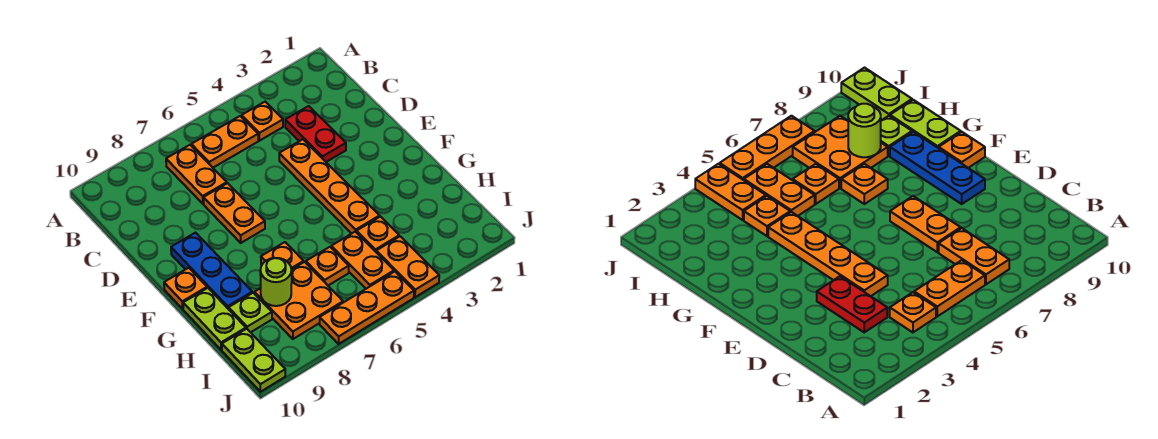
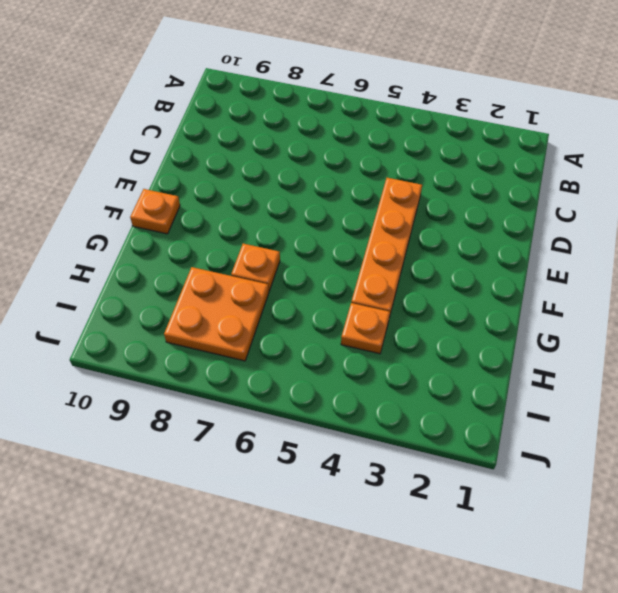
none -> orange 1x1 plate [242,102,283,141]
none -> orange 1x2 plate [191,116,258,168]
none -> orange 1x2 plate [166,145,227,204]

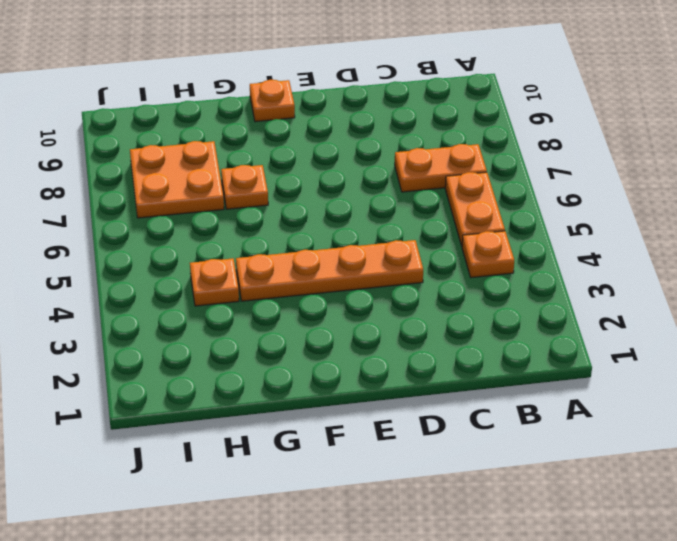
none -> red 1x2 plate [285,106,346,162]
none -> orange 1x2 plate [203,183,265,243]
none -> blue 1x3 plate [171,233,252,309]

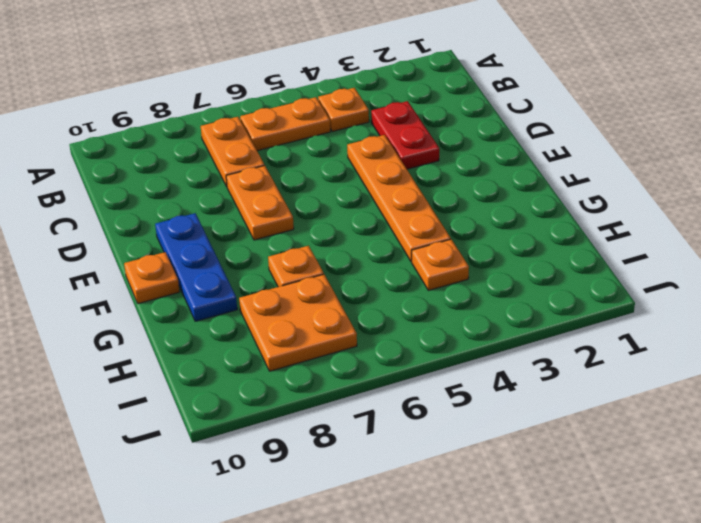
none -> lime 1x2 plate [183,288,246,350]
none -> orange 1x2 plate [331,232,394,289]
none -> orange 1x1 plate [306,247,349,285]

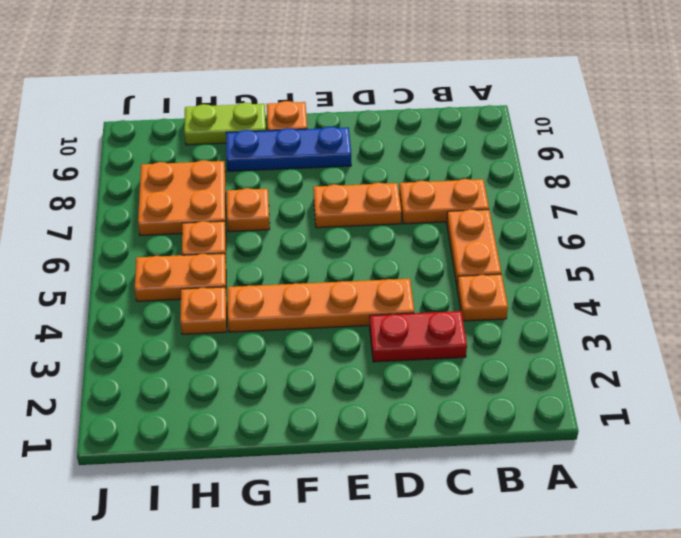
none -> lime 1x1 plate [229,293,272,332]
none -> orange 1x2 plate [376,236,439,297]
none -> lime 1x2 plate [222,329,285,392]

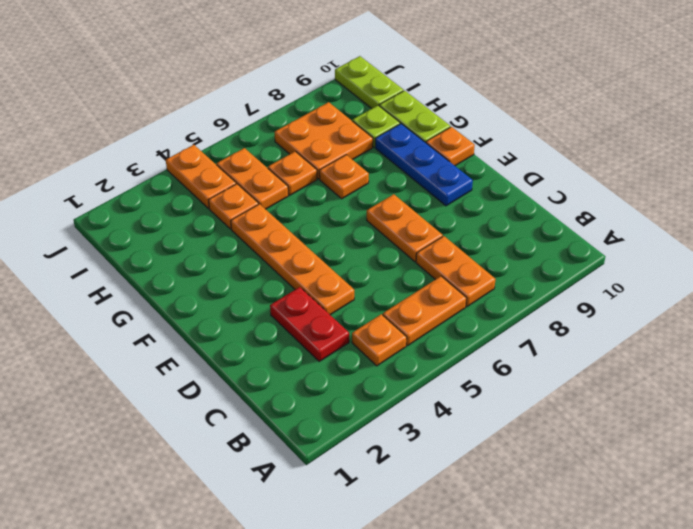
none -> orange 1x3 plate [320,272,414,344]
none -> lime 1x1 round brick [260,258,292,306]

